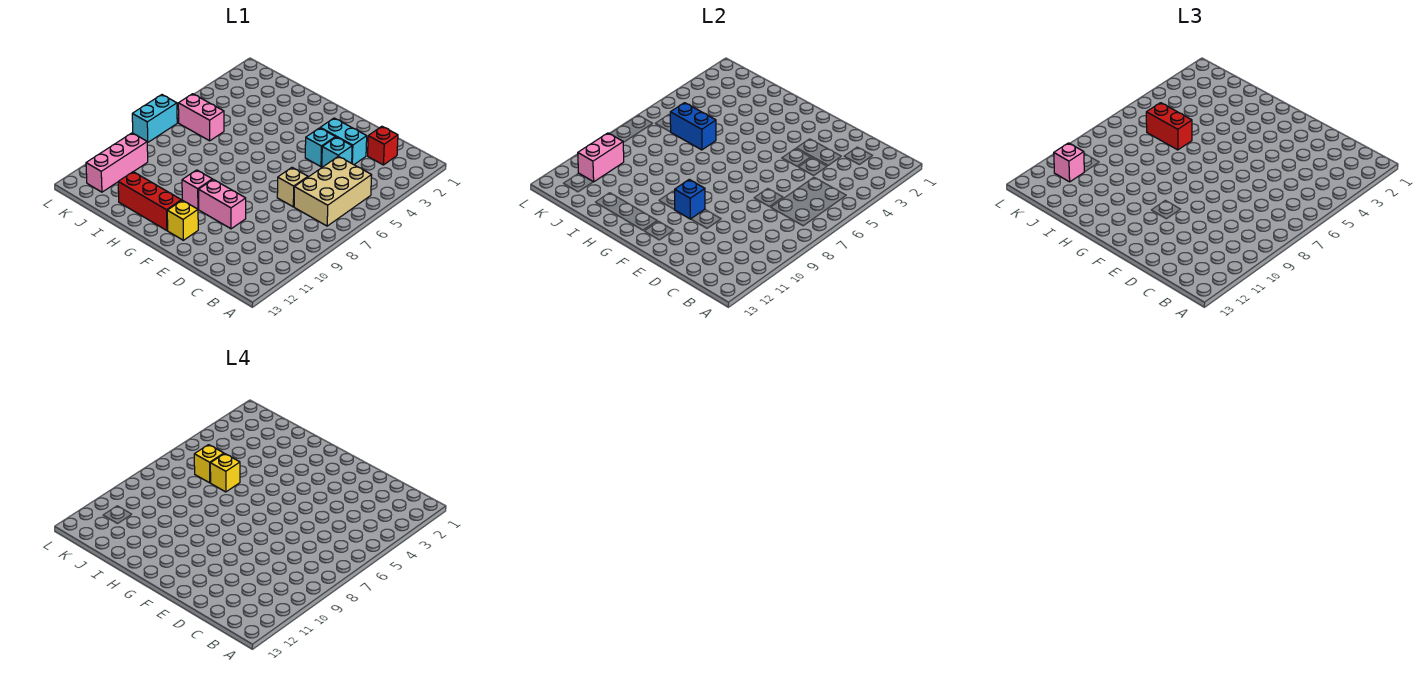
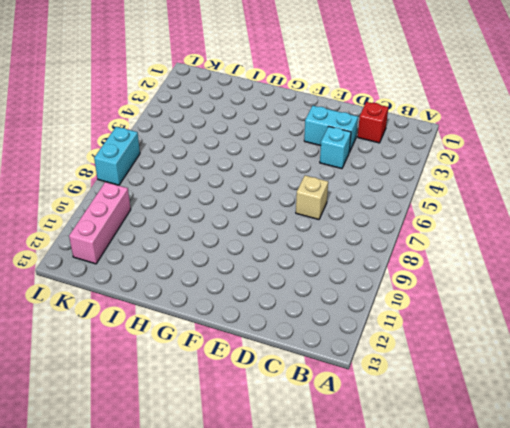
none -> tan 2x3 brick [294,156,372,226]
none -> cyan 1x1 brick [305,128,335,167]
none -> pink 1x2 brick [199,179,246,229]

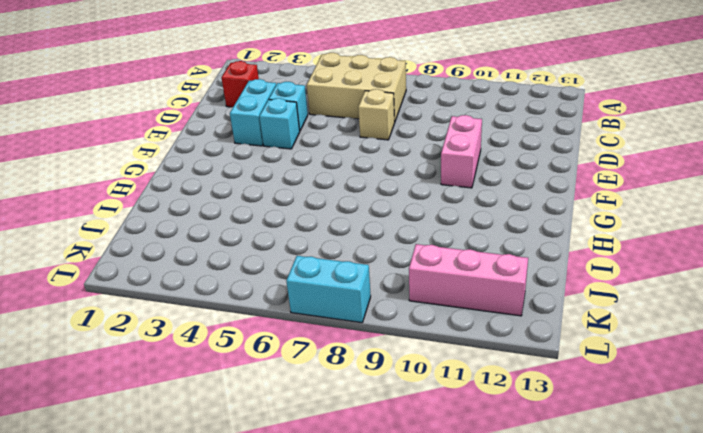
none -> yellow 1x1 brick [167,200,198,240]
none -> pink 1x1 brick [182,170,212,209]
none -> red 1x3 brick [118,172,181,231]

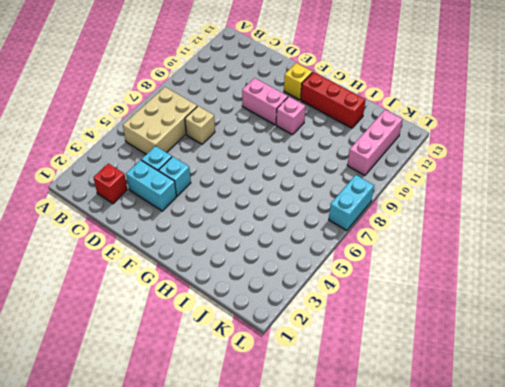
none -> pink 1x2 brick [178,94,224,141]
none -> blue 1x1 brick [675,179,705,219]
none -> blue 1x2 brick [670,103,716,150]

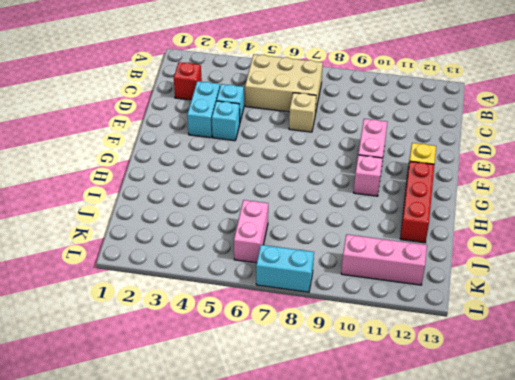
none -> blue 1x1 brick [675,179,705,219]
none -> blue 1x2 brick [670,103,716,150]
none -> pink 1x2 brick [578,133,624,182]

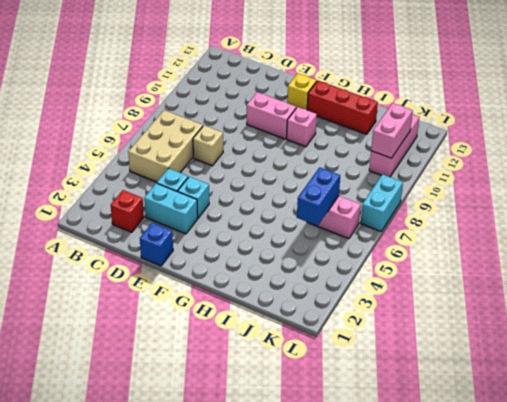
blue 1x1 brick [140,223,173,266] -> blue 1x1 brick moved to [675,179,705,219]
blue 1x2 brick [297,167,340,226] -> blue 1x2 brick turned to [670,103,716,150]
none -> red 1x2 brick [1146,103,1192,150]
none -> pink 1x1 brick [1054,143,1084,182]
none -> yellow 1x1 brick [210,454,240,492]

